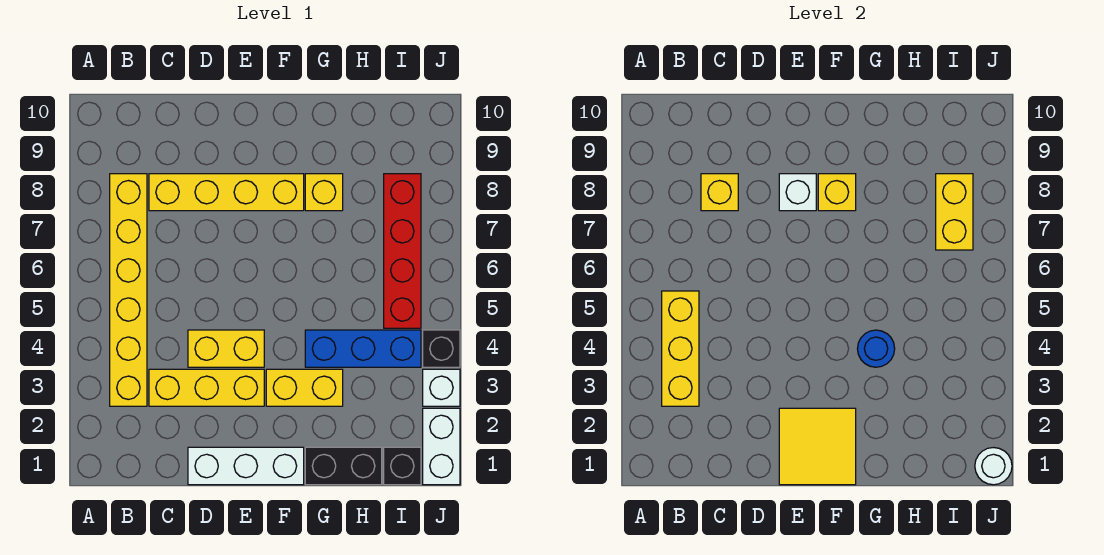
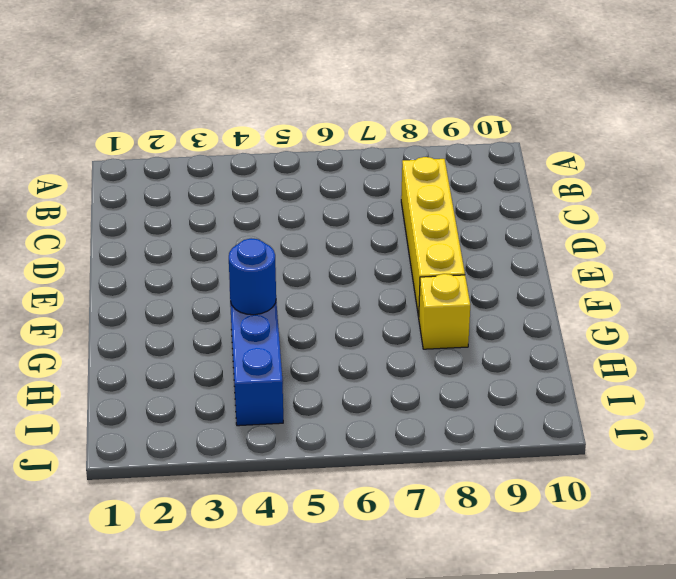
none -> yellow 1x6 brick [110,174,147,406]
none -> yellow 1x3 brick [149,369,264,406]
none -> white 1x3 brick [188,447,304,485]

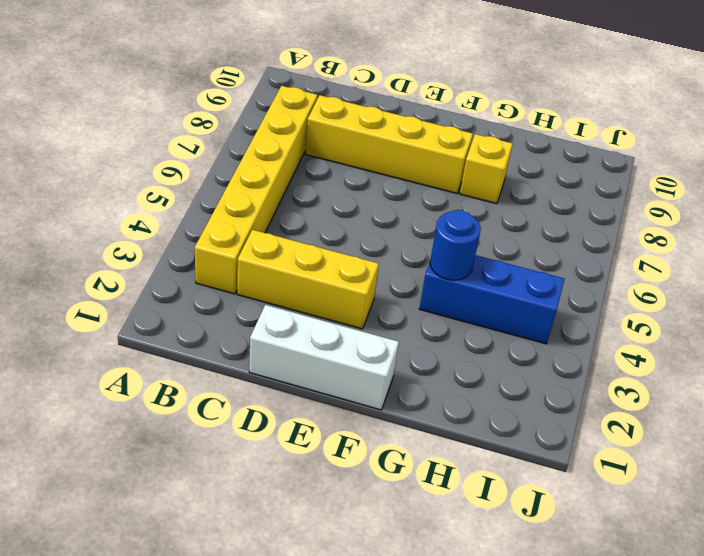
none -> yellow 1x2 brick [188,330,264,367]
none -> yellow 1x2 brick [266,369,343,406]
none -> black 1x2 brick [305,447,382,485]

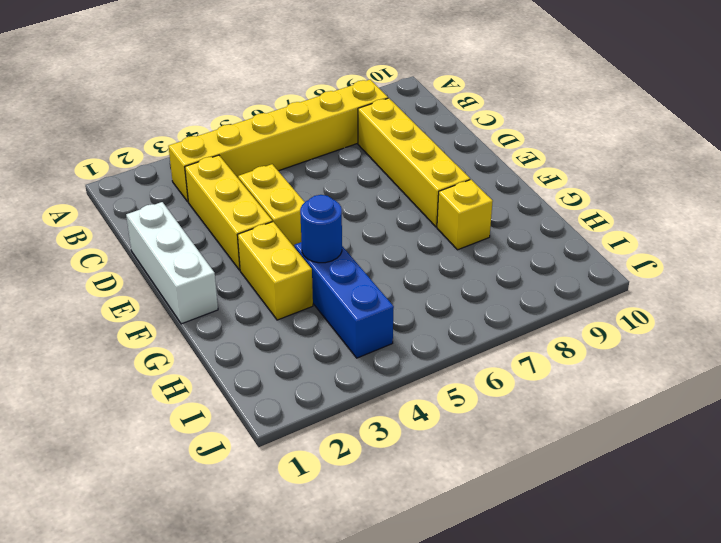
none -> black 1x2 brick [305,447,382,485]
none -> black 1x1 brick [384,447,421,485]
none -> red 1x4 brick [384,174,421,328]

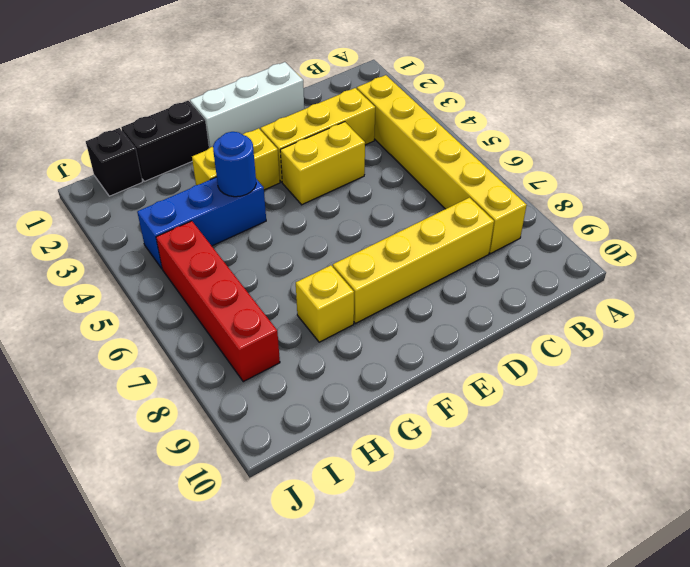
none -> white 1x2 brick [423,408,460,485]
none -> white 1x1 brick [423,369,460,406]
none -> black 1x1 brick [423,330,460,367]

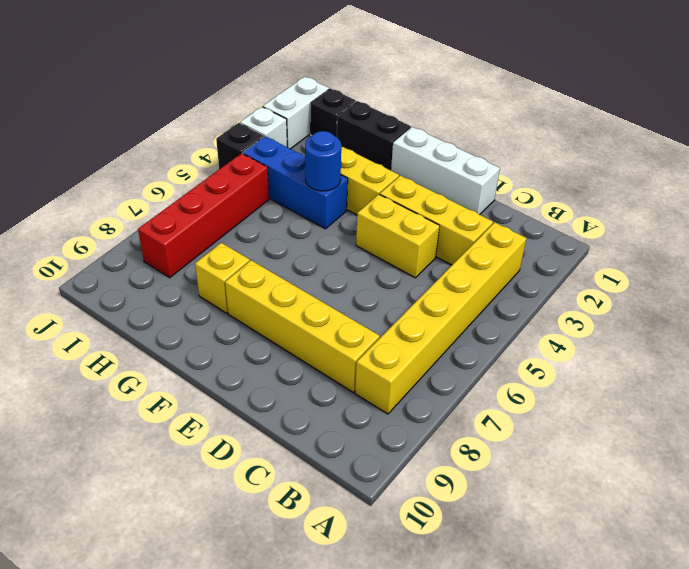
none -> yellow 1x3 brick [662,291,699,406]
none -> yellow 1x1 brick [701,174,738,211]
none -> yellow 2x2 tile [779,408,856,485]

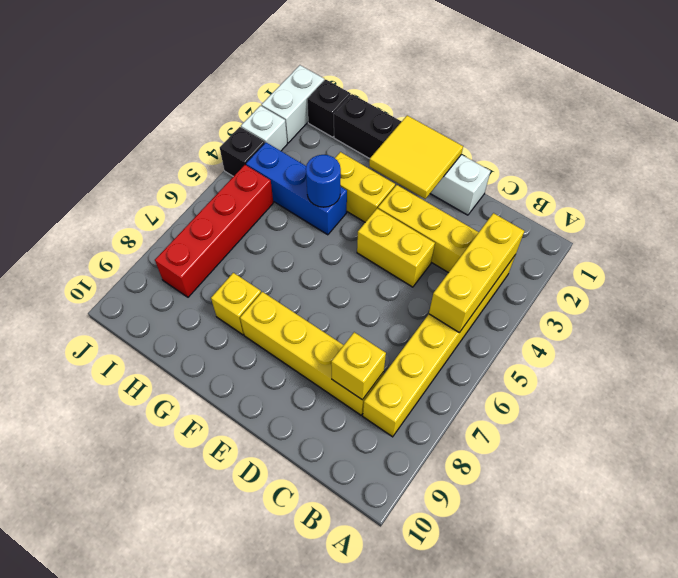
none -> white 1x1 brick [779,174,816,211]
none -> yellow 1x1 brick [818,174,856,211]
none -> yellow 1x2 brick [936,174,973,250]

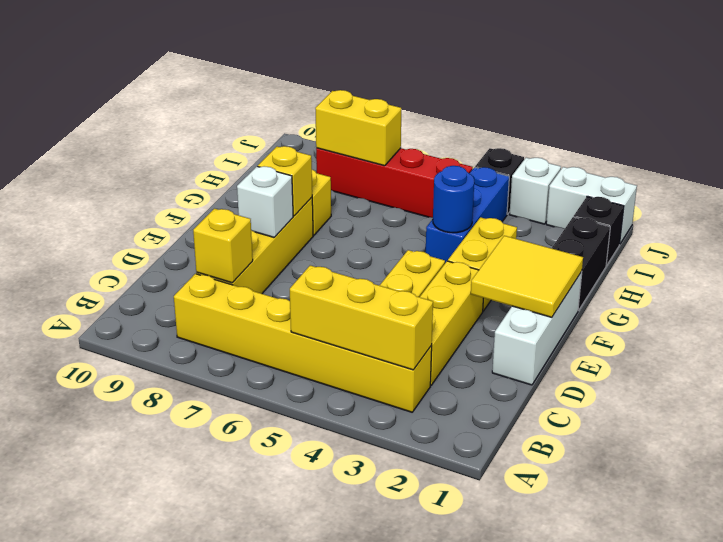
none -> white 1x1 round brick [975,448,1012,485]

